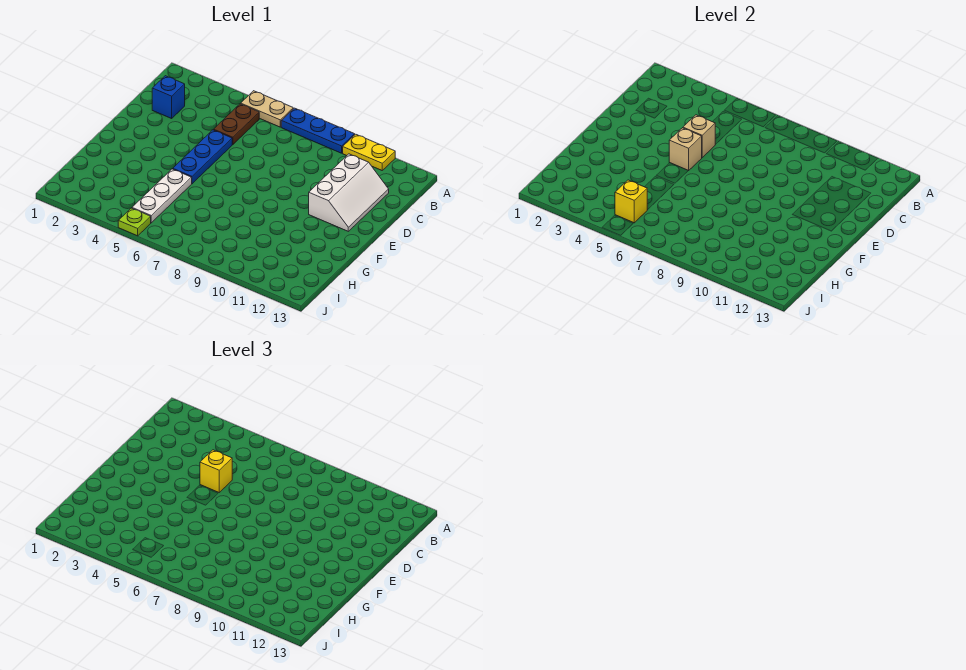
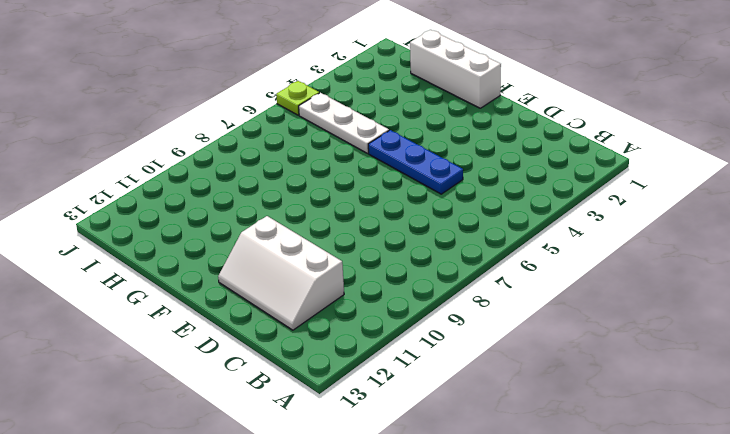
white 1x3 brick [410,30,501,108] -> none
none -> tan 1x2 plate [241,91,293,127]
none -> blue 1x3 plate [281,108,355,153]
none -> yellow 1x2 plate [343,134,395,170]

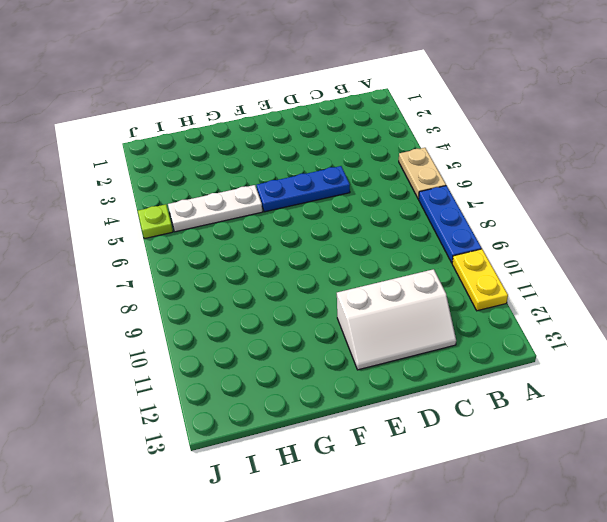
none -> brown 1x2 plate [214,104,259,145]
none -> blue 1x1 brick [152,76,185,118]
none -> tan 1x1 brick [683,115,715,157]

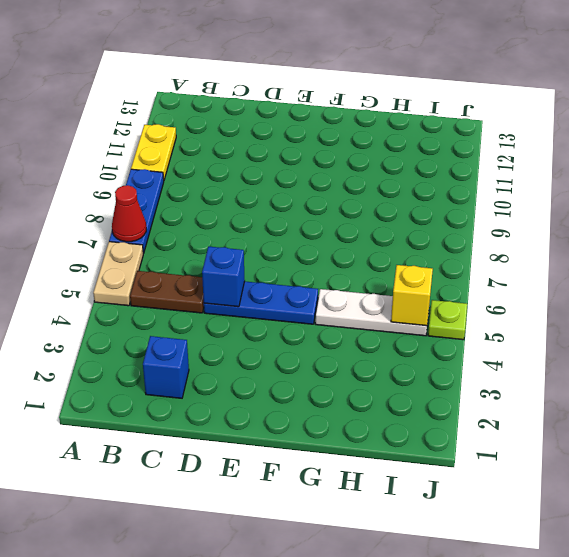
red 1x1 cone [112,185,146,242] -> none
blue 1x1 brick [202,246,245,307] -> tan 1x1 brick [683,115,715,157]
none -> white 2x3 slope [309,154,389,231]
none -> tan 1x1 brick [669,128,702,171]
none -> yellow 1x1 brick [200,450,232,492]

